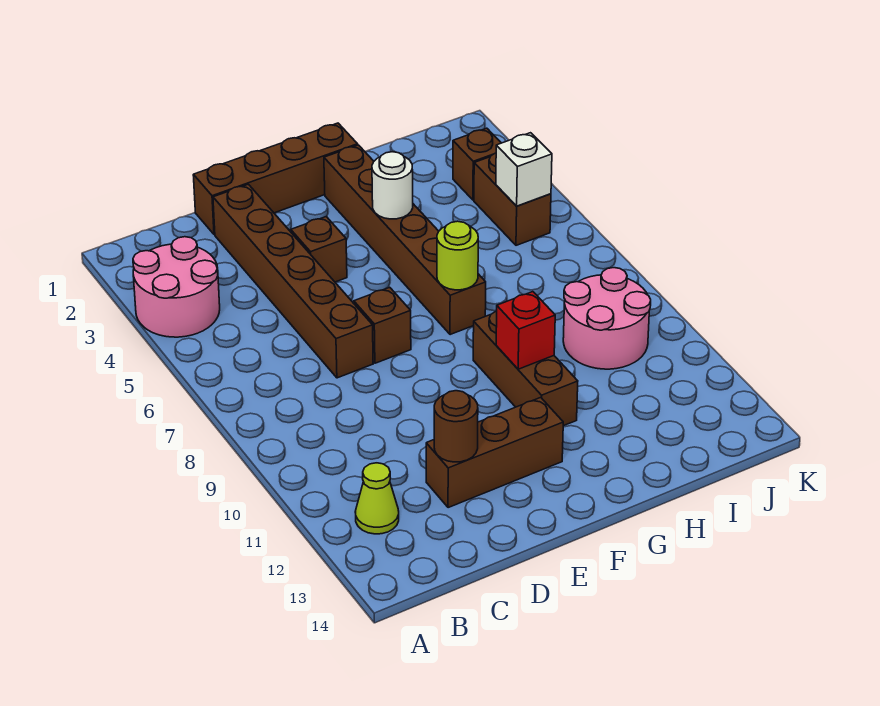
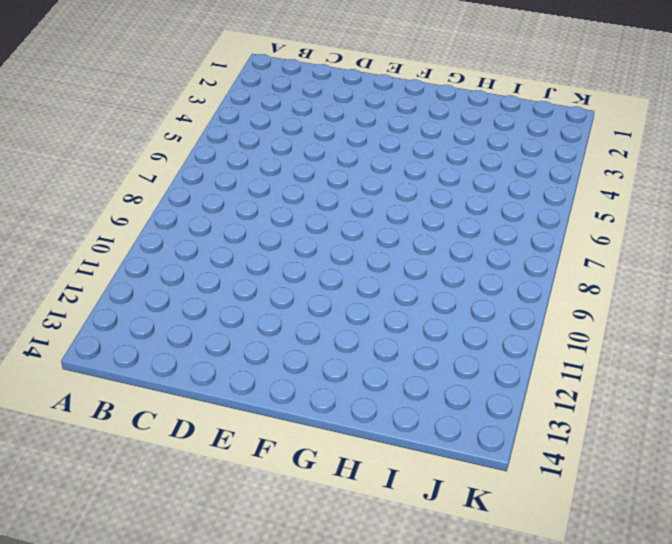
none -> pink 2x2 round brick [133,237,220,337]
none -> lime 1x1 cone [355,463,399,534]
none -> brown 1x4 brick [193,123,358,235]

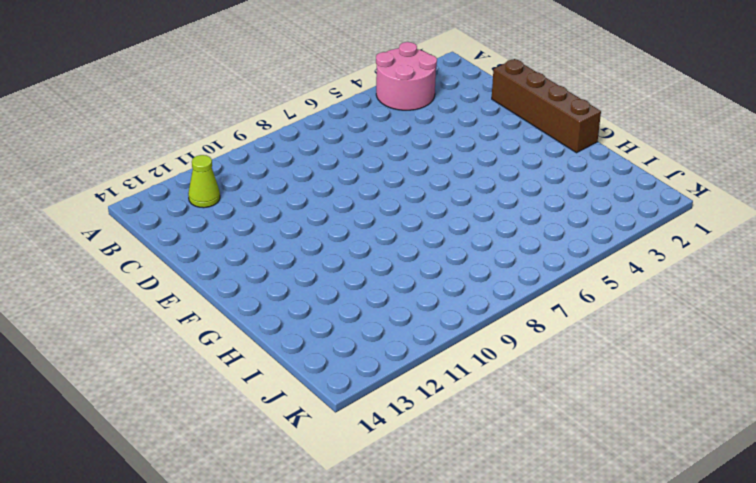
none -> brown 1x6 brick [213,184,373,378]
none -> brown 1x3 brick [426,397,563,508]
none -> brown 1x1 brick [291,217,347,282]

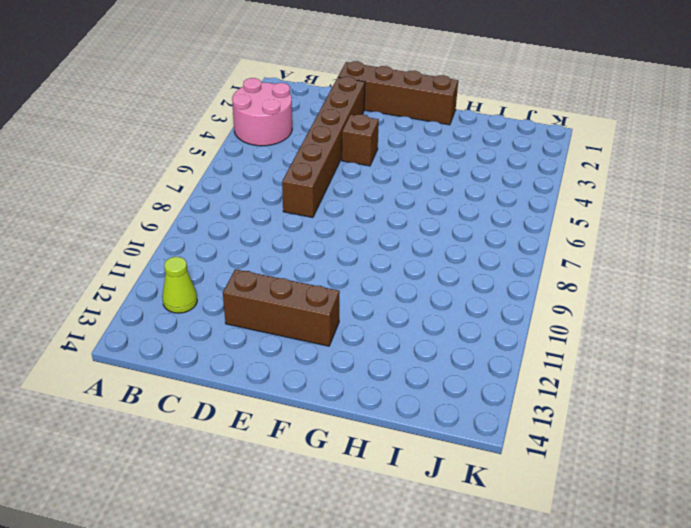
none -> brown 1x1 brick [354,287,411,363]
none -> brown 1x6 brick [324,145,486,335]
none -> brown 1x3 brick [473,311,578,426]

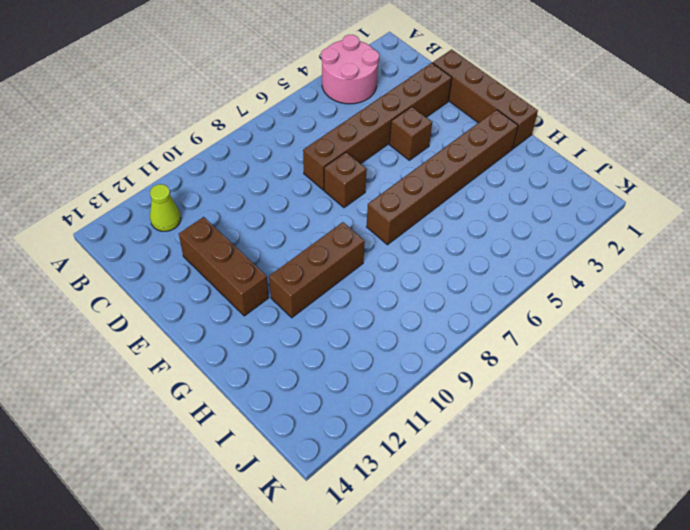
none -> pink 2x2 round brick [563,268,651,369]
none -> brown 1x1 brick [453,128,501,200]
none -> brown 1x2 brick [474,153,551,245]

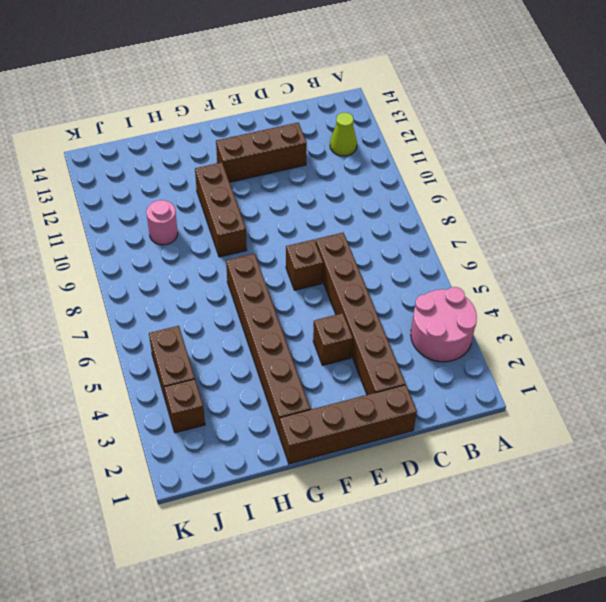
pink 1x1 round brick [146,200,178,245] -> pink 2x2 round brick [563,268,651,369]
none -> brown 1x1 round brick [434,391,478,462]
none -> white 1x1 round brick [372,152,413,219]
none -> lime 1x1 round brick [437,221,478,290]

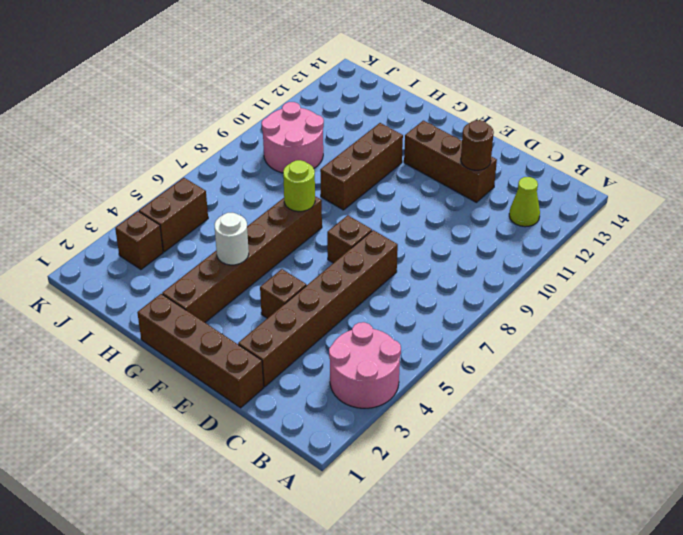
none -> red 1x1 brick [496,292,555,369]
none -> white 1x1 brick [496,133,552,206]

